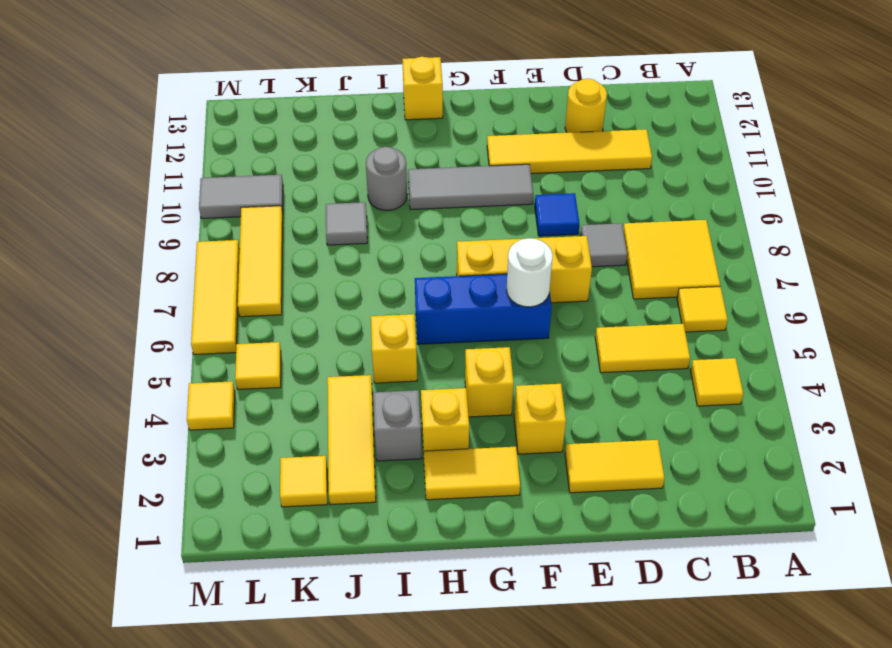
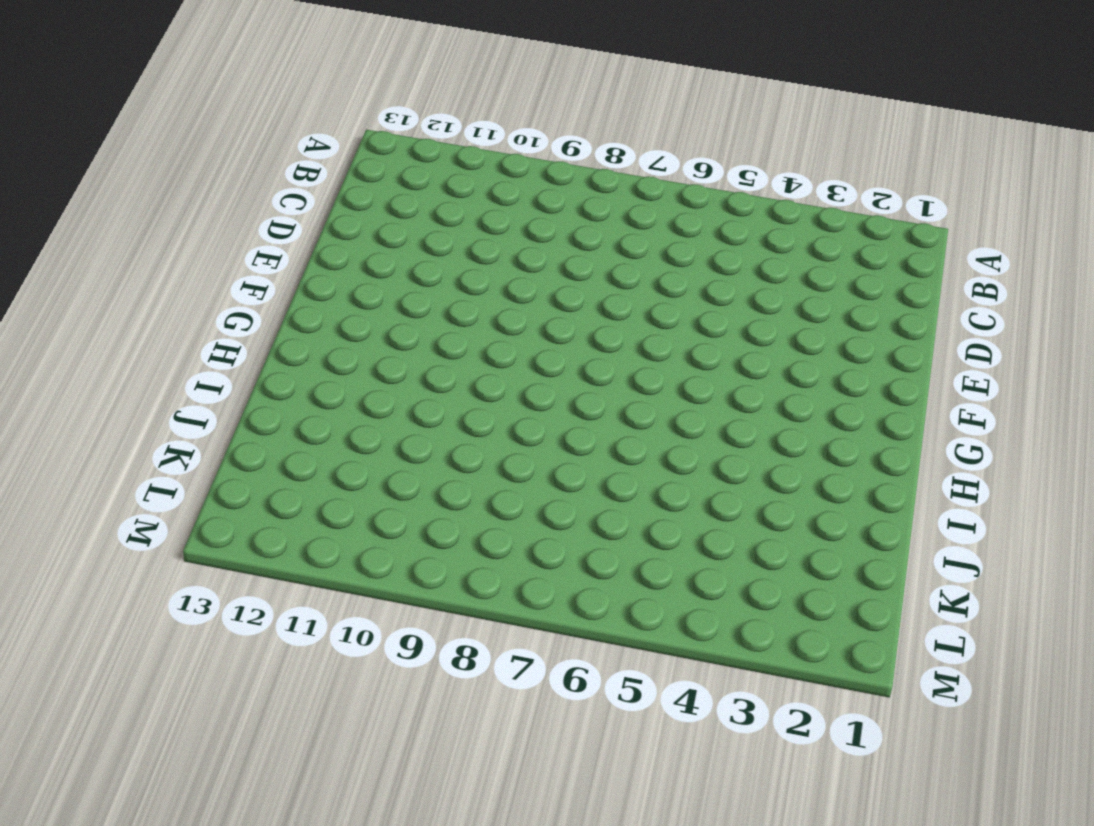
none -> yellow 1x1 tile [690,358,743,406]
none -> yellow 1x1 tile [677,287,728,332]
none -> yellow 2x2 tile [623,220,720,299]

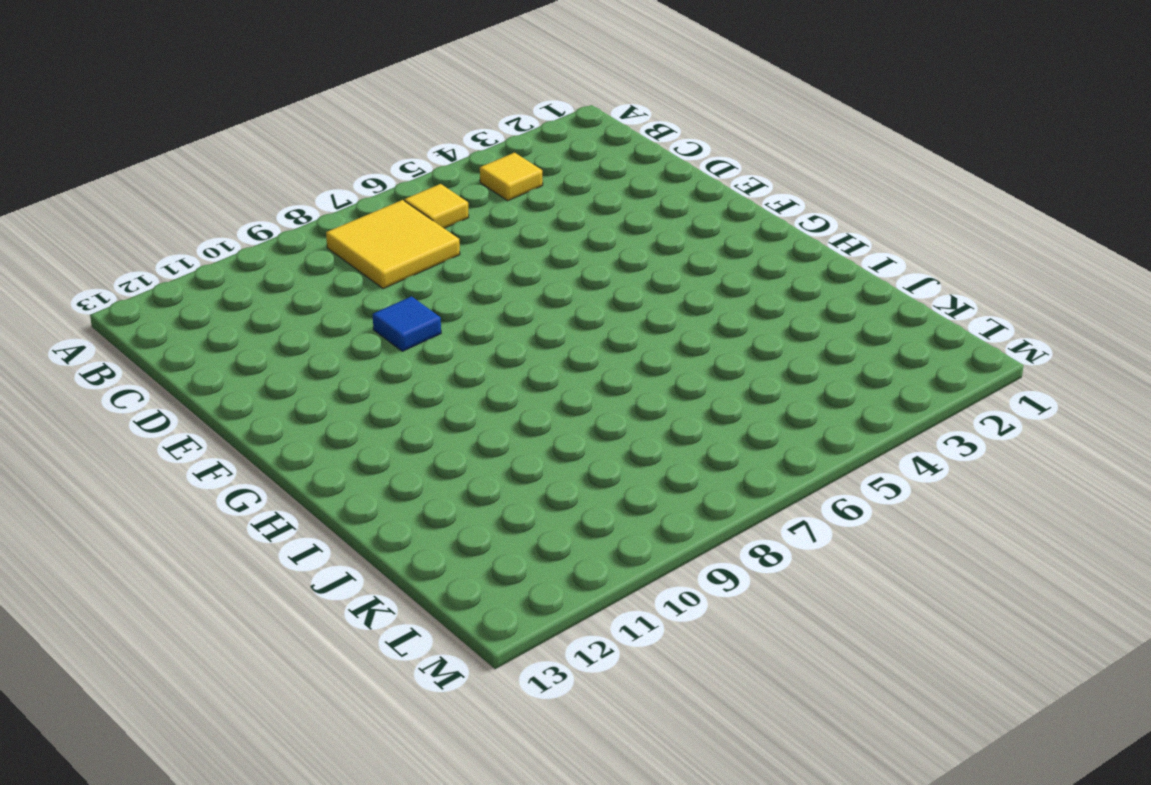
none -> yellow 1x2 tile [595,324,690,373]
none -> yellow 1x4 tile [487,129,652,174]
none -> yellow 1x2 tile [565,440,665,493]

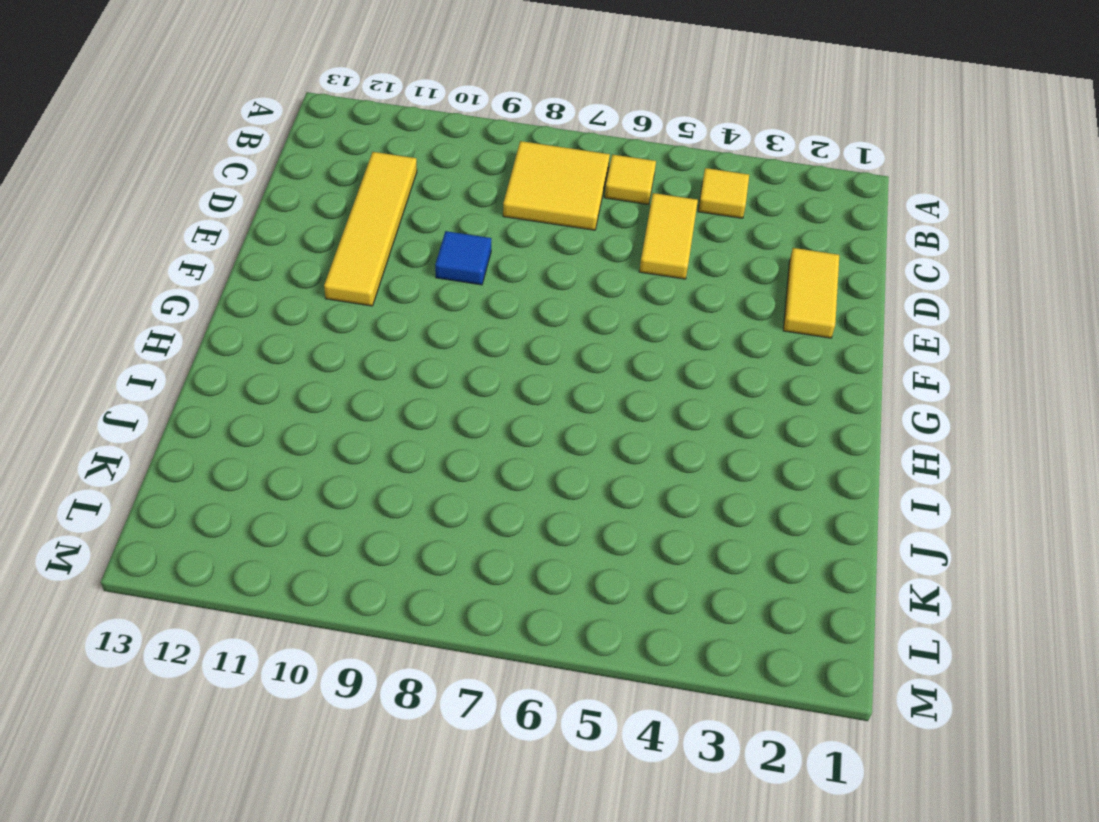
none -> grey 1x1 tile [581,223,627,267]
none -> yellow 1x1 round brick [565,79,607,133]
none -> yellow 1x3 brick [457,236,592,303]

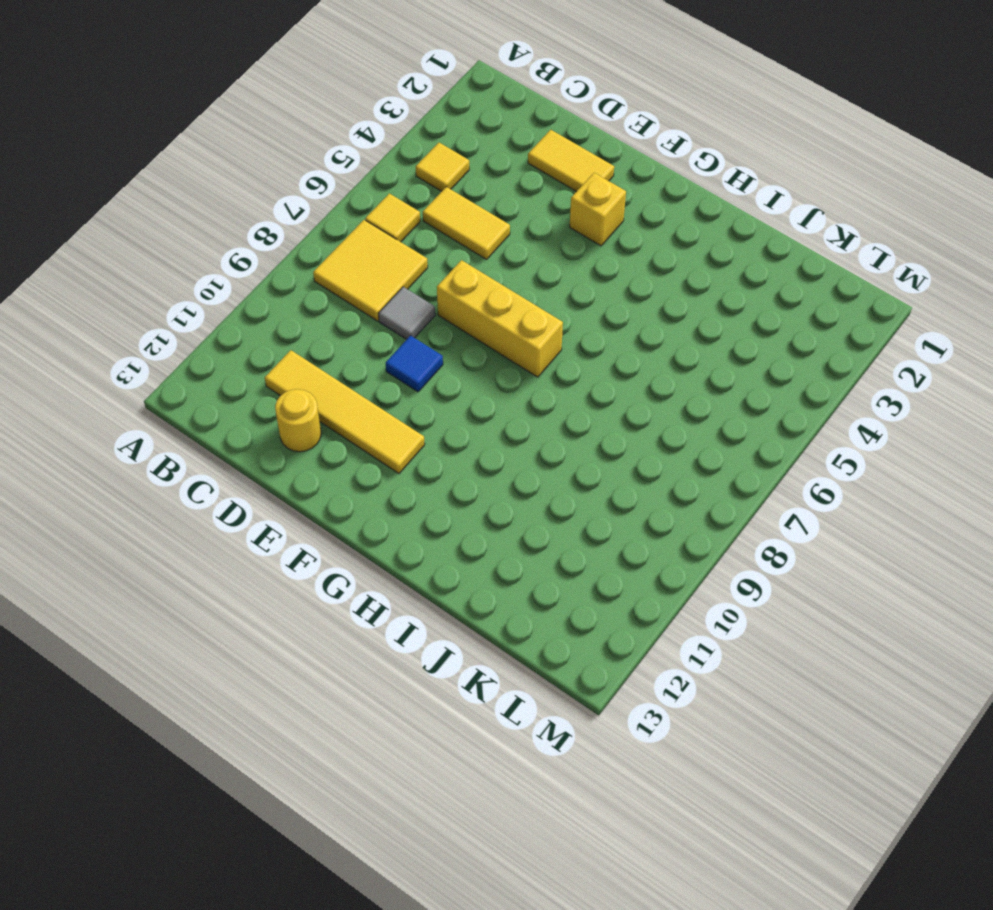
none -> blue 1x3 brick [415,274,552,344]
none -> grey 1x3 tile [408,164,533,210]
none -> yellow 1x2 tile [424,447,520,500]

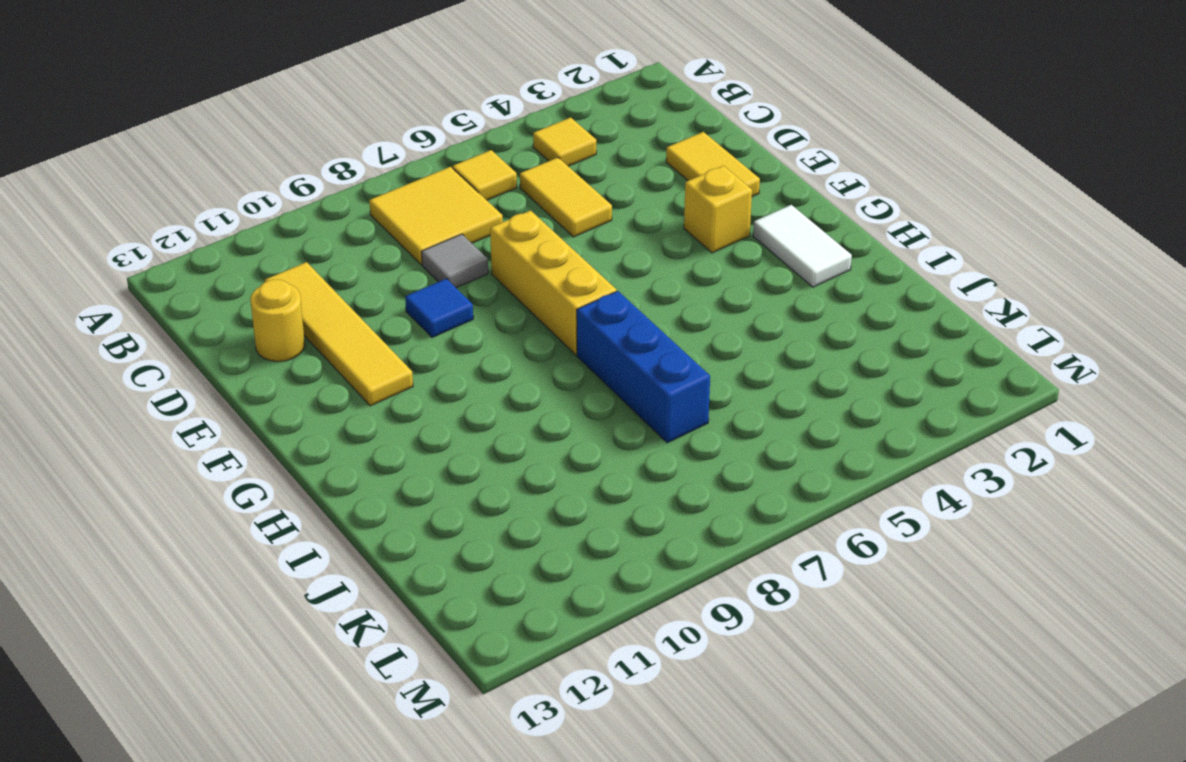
white 1x2 tile [753,205,852,287] -> yellow 1x2 tile [424,447,520,500]
blue 1x3 brick [577,291,710,443] -> blue 1x3 brick moved to [415,274,552,344]
none -> grey 1x3 tile [408,164,533,210]
none -> yellow 1x1 brick [465,347,514,417]
none -> yellow 1x1 brick [421,388,469,453]

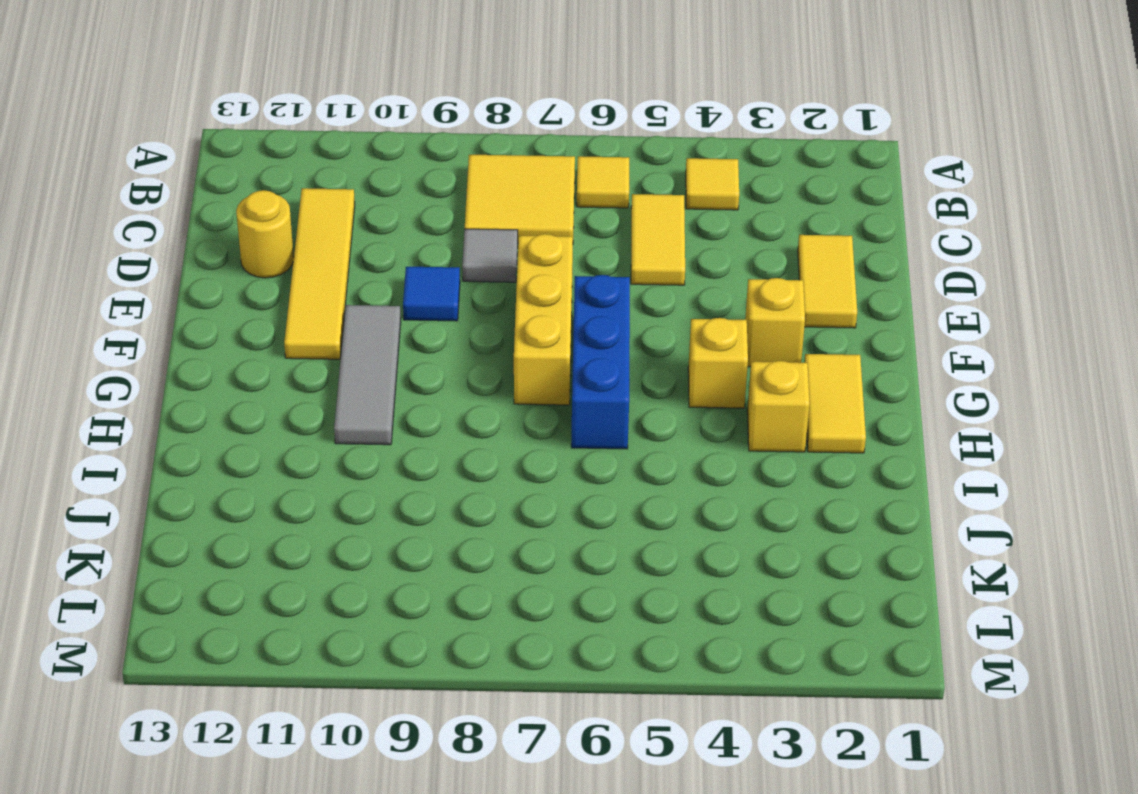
none -> yellow 1x1 brick [402,57,443,120]
none -> grey 1x1 brick [373,390,422,461]
none -> yellow 1x1 brick [371,314,417,383]

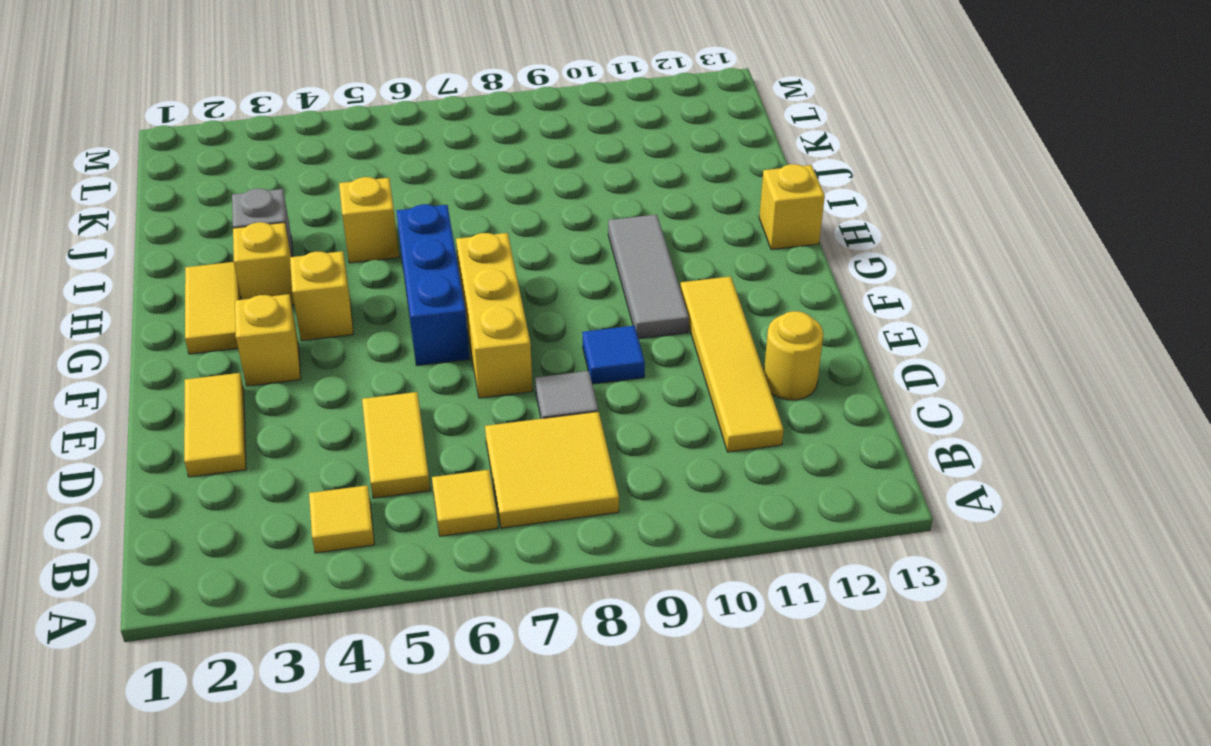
none -> grey 1x1 round brick [366,147,407,210]
none -> yellow 1x3 tile [327,375,376,505]
none -> grey 1x1 tile [326,202,367,245]

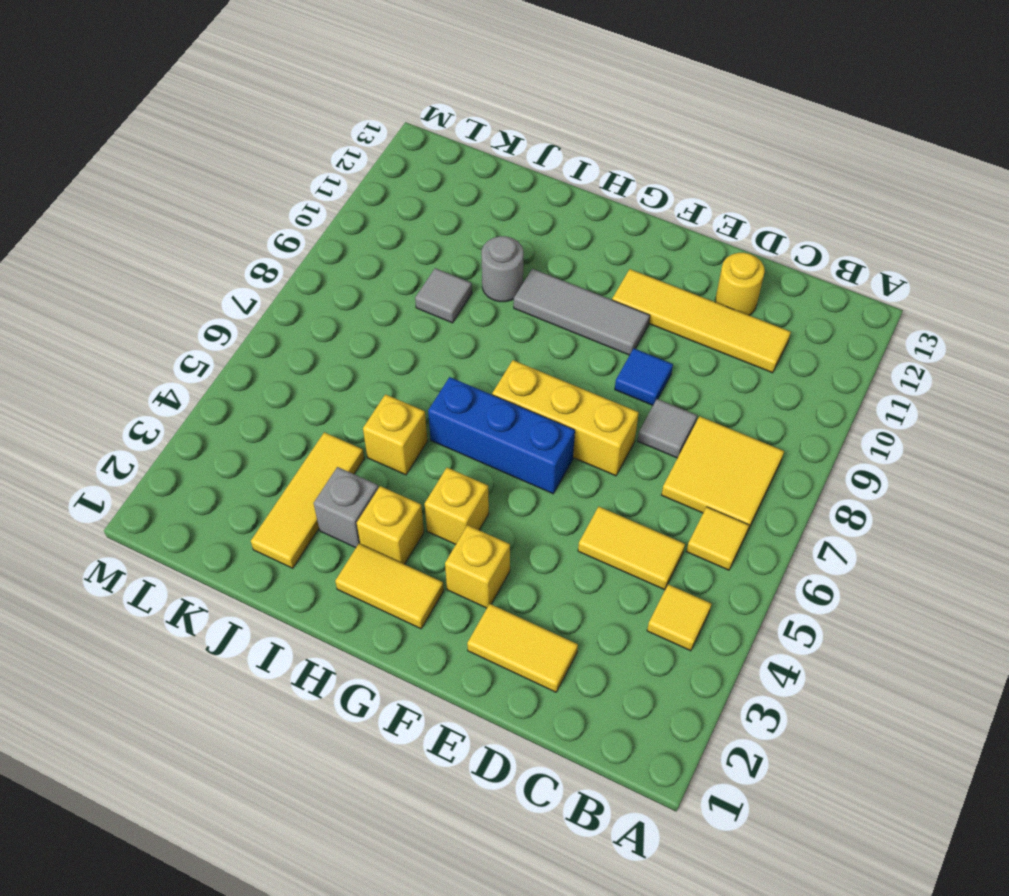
none -> yellow 1x1 brick [402,57,443,120]
none -> yellow 1x1 tile [280,456,328,507]
none -> yellow 1x1 tile [235,342,281,389]

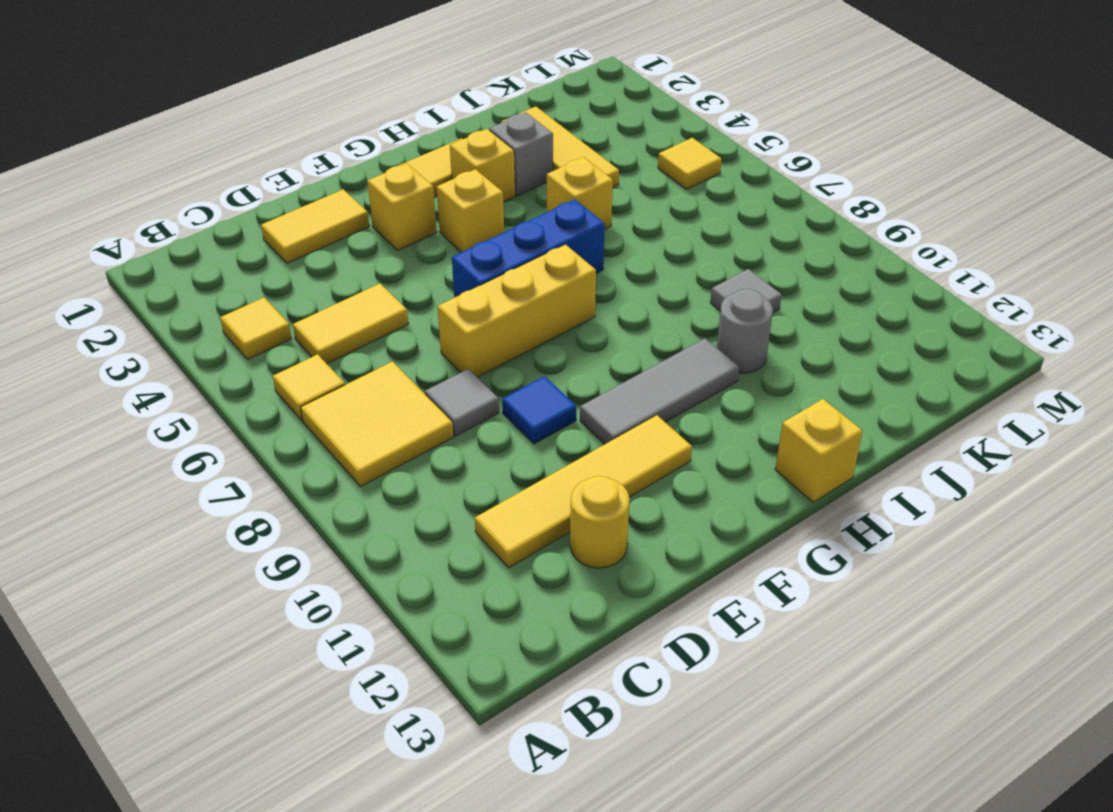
none -> yellow 1x1 tile [280,456,328,507]
none -> yellow 1x3 tile [238,206,283,317]
none -> grey 1x2 tile [199,175,283,218]

